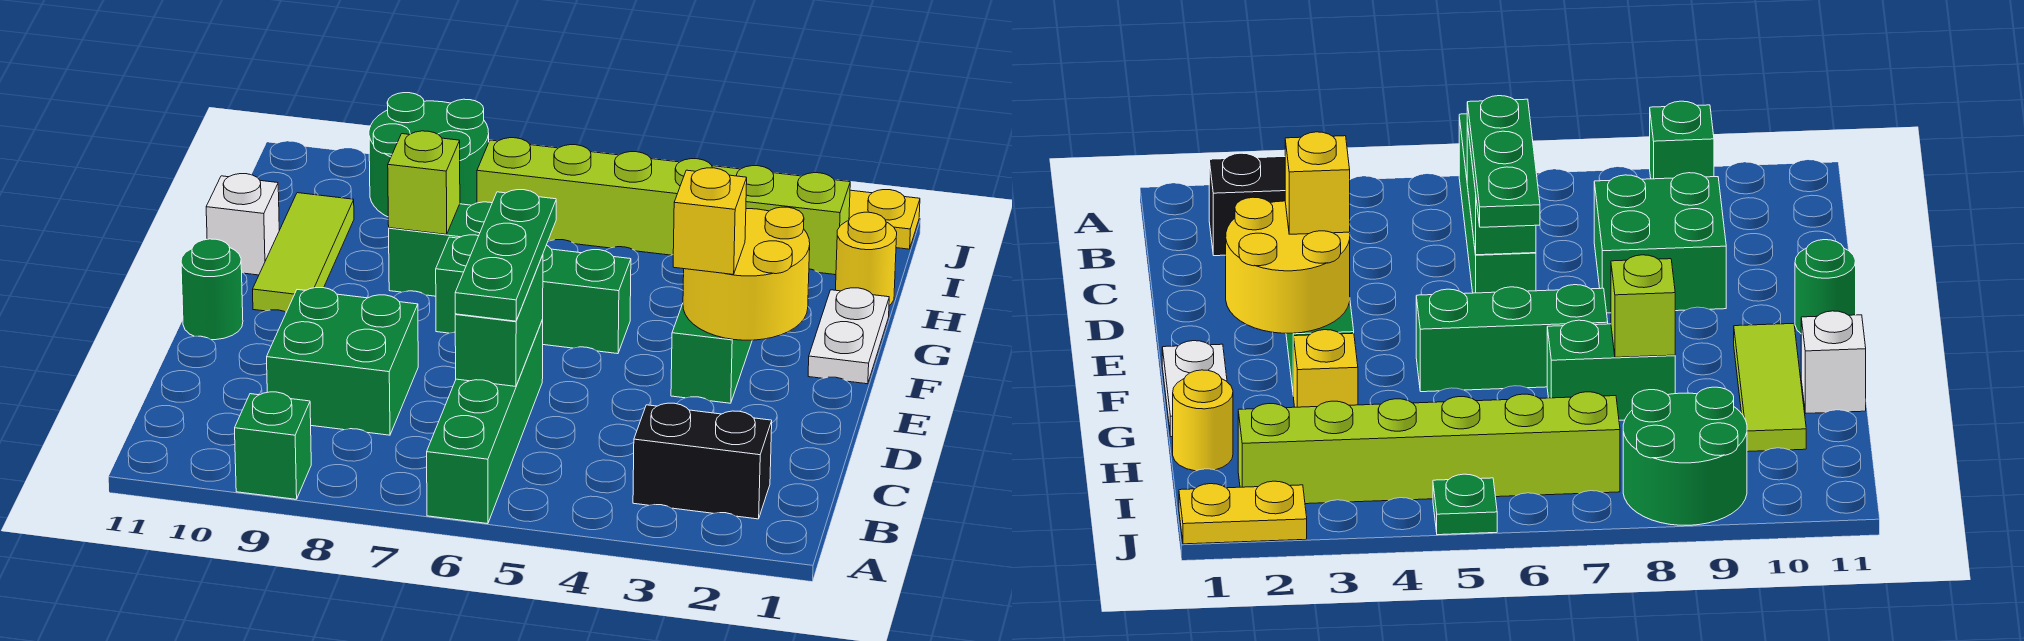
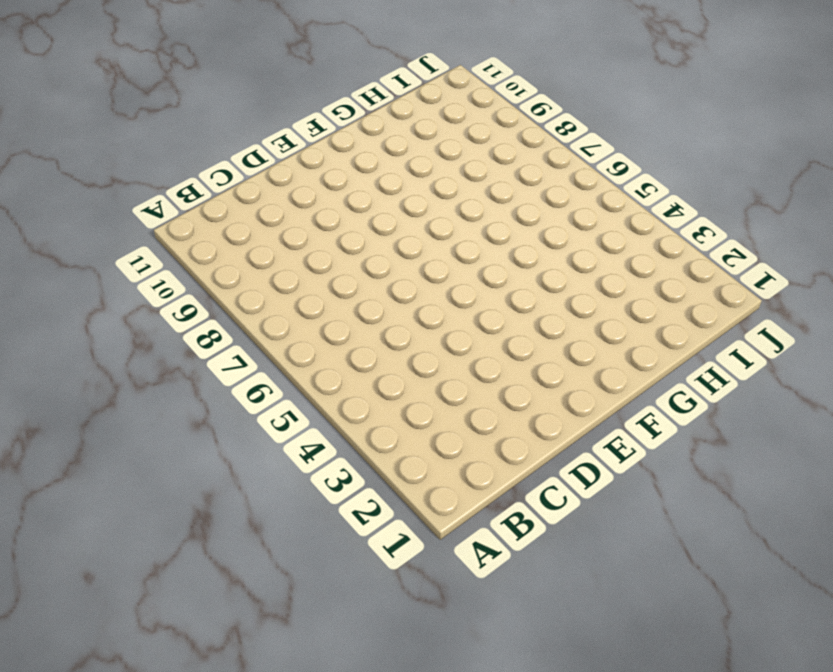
none -> green 1x4 brick [427,319,543,524]
none -> green 1x1 brick [235,392,311,499]
none -> black 1x2 brick [633,403,772,519]

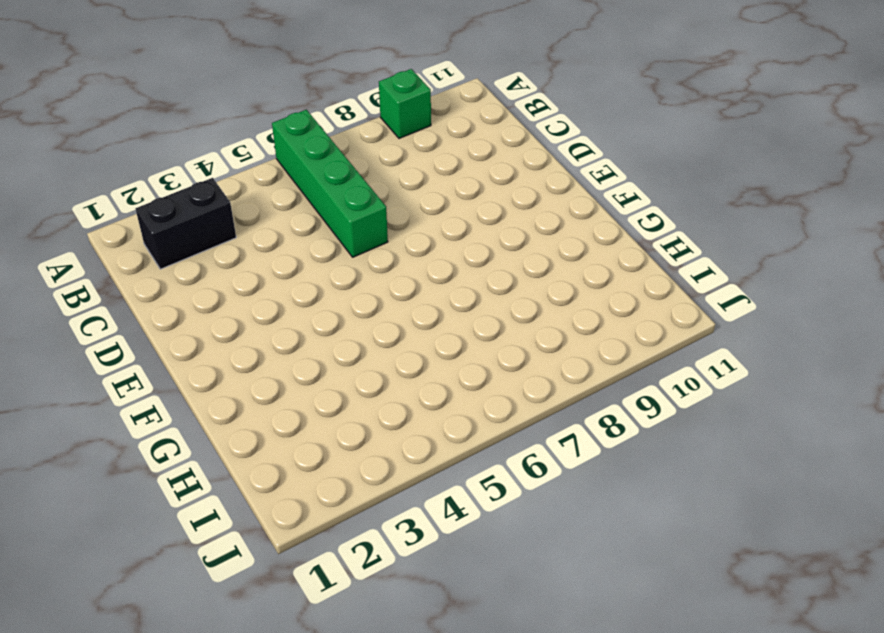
none -> green 2x2 brick [267,288,418,435]
none -> green 1x2 brick [671,304,752,403]
none -> green 1x1 round brick [181,239,243,340]

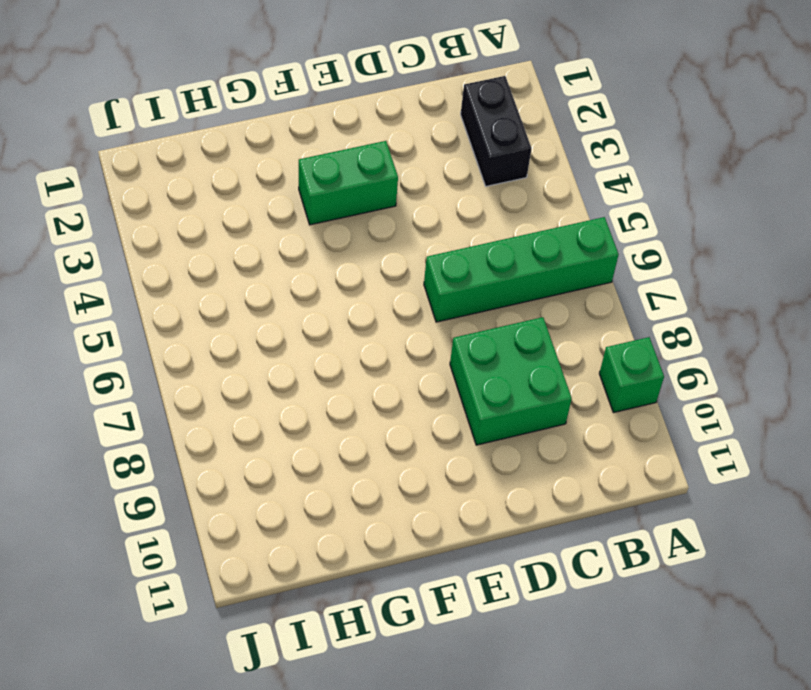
none -> green 1x1 round brick [181,239,243,340]
none -> white 1x2 plate [808,288,889,384]
none -> green 1x3 brick [436,235,631,354]

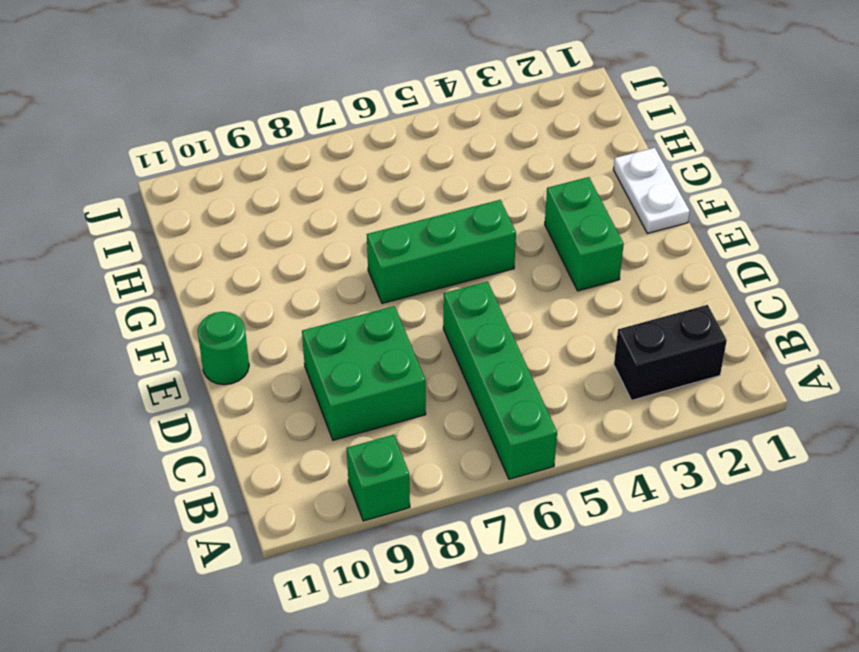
none -> lime 1x3 tile [253,193,354,312]
none -> yellow 1x1 brick [1294,330,1358,407]
none -> green 1x2 brick [389,202,492,296]

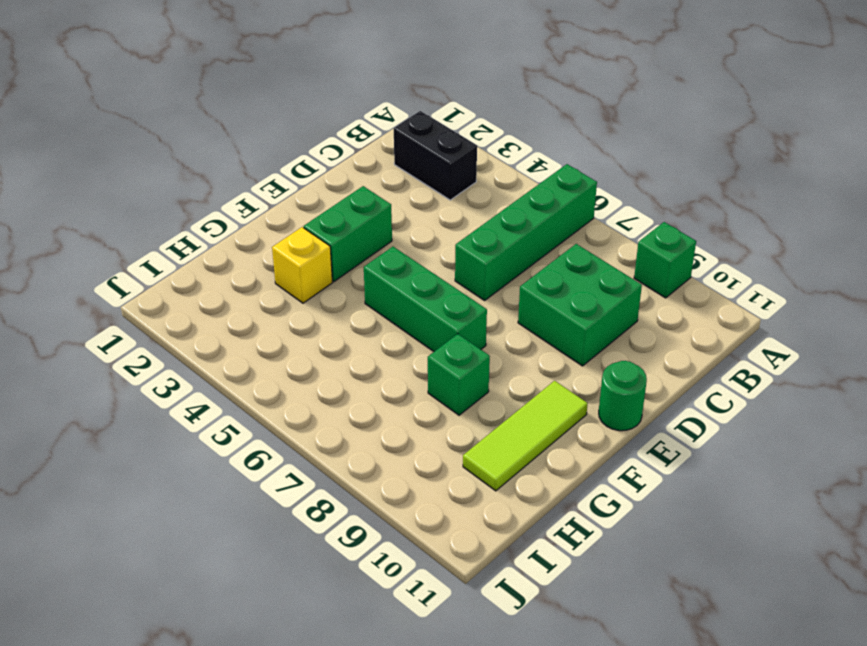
green 1x1 brick [428,334,490,415] -> green 1x2 brick [389,202,492,296]
none -> white 1x2 plate [808,288,889,384]
none -> white 1x1 brick [206,174,279,275]
none -> yellow 1x1 round brick [836,212,897,305]

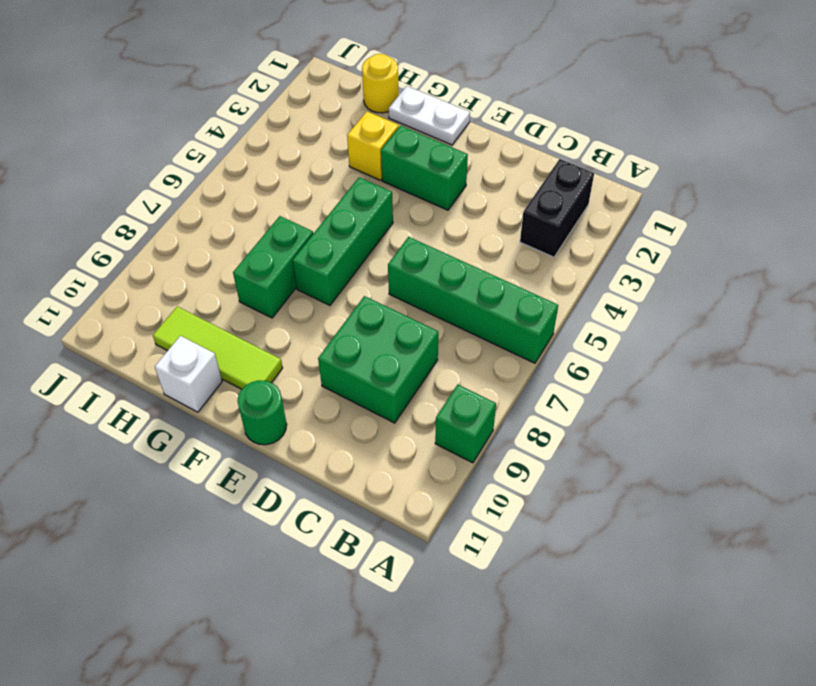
none -> lime 1x6 brick [477,138,850,275]
none -> green 2x2 round brick [369,93,489,217]
none -> yellow 1x2 plate [849,190,920,249]

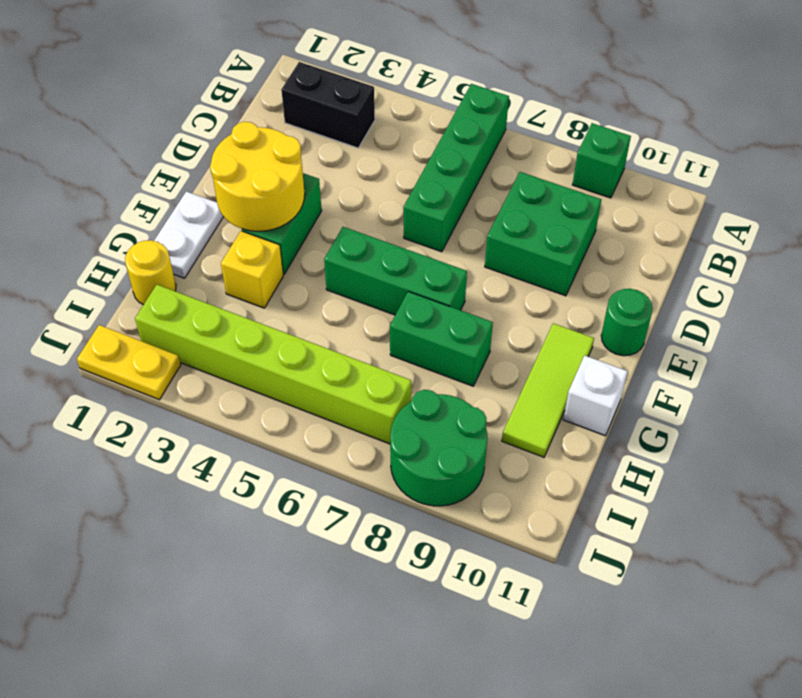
none -> green 1x1 plate [1433,474,1497,535]
none -> green 1x2 brick [455,255,543,386]
none -> lime 1x1 brick [388,131,460,234]

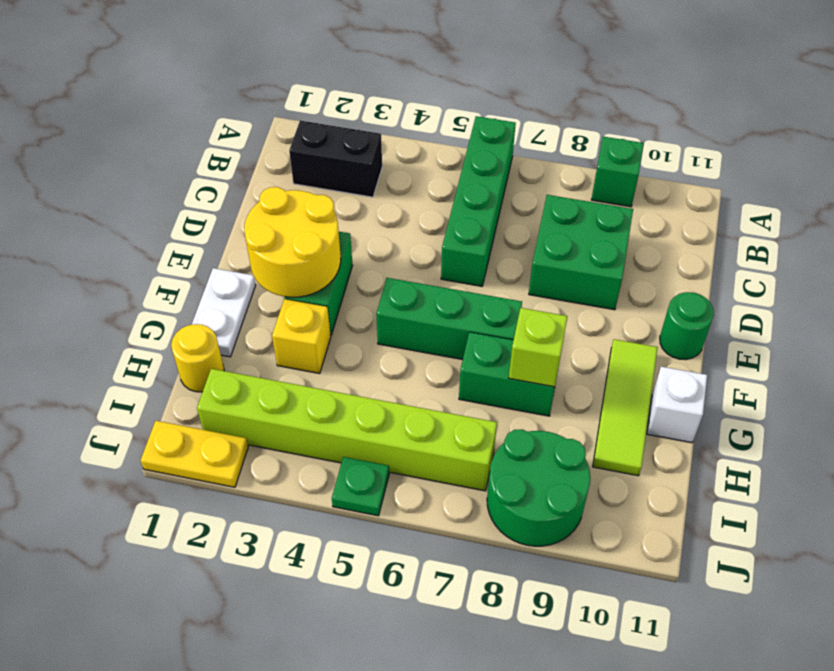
none -> green 1x2 brick [455,255,543,386]
none -> green 1x3 plate [455,190,556,321]
none -> yellow 1x1 brick [673,168,747,274]

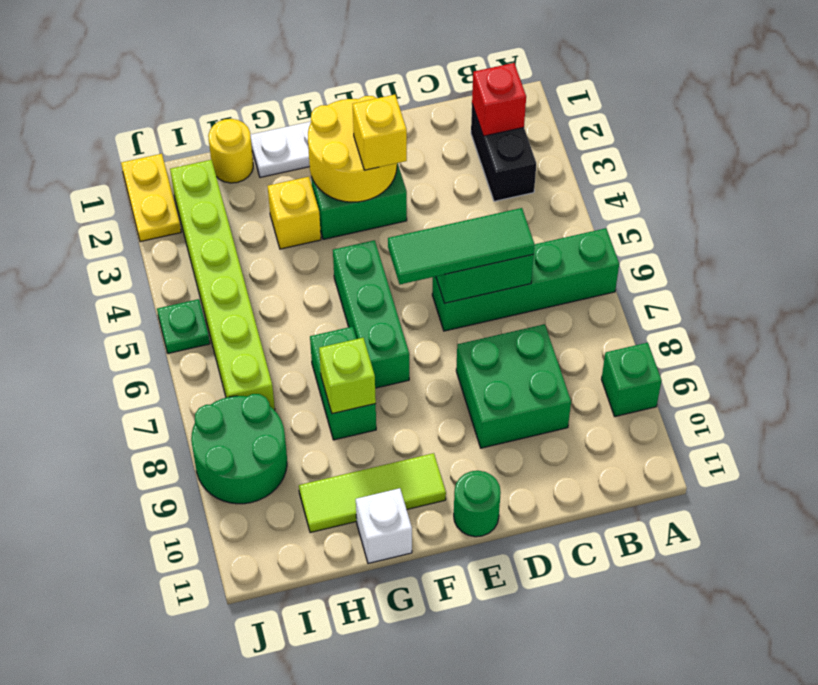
red 1x1 brick [472,63,526,136] -> none
green 1x3 tile [388,208,535,284] -> green 1x3 plate [455,190,556,321]

